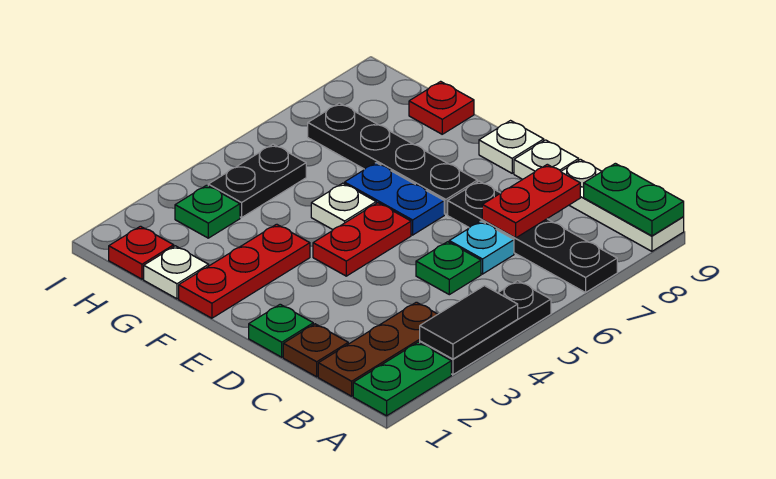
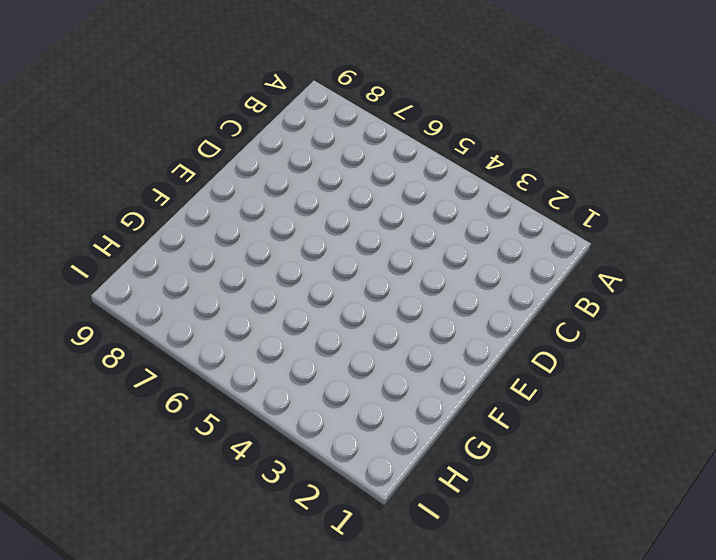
none -> green 1x2 plate [353,342,451,416]
none -> black 1x3 plate [420,281,551,375]
none -> black 1x4 plate [448,181,617,292]

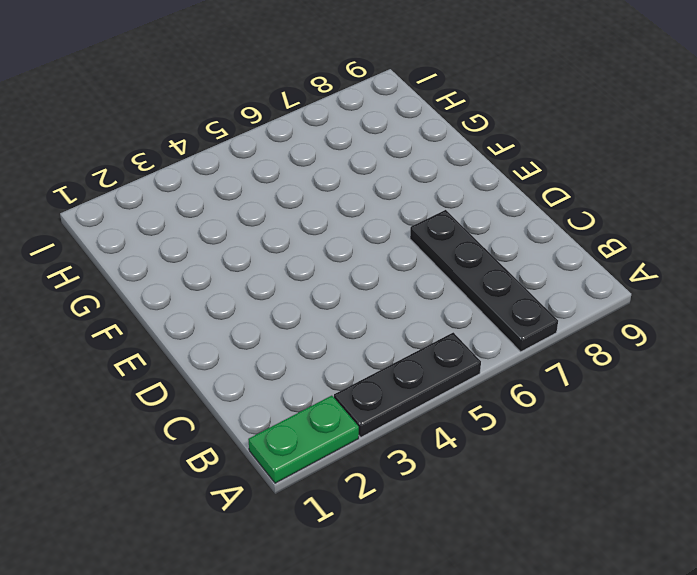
none -> white 1x3 plate [561,160,684,251]
none -> brown 1x3 plate [318,302,438,396]
none -> brown 1x1 plate [283,324,348,377]

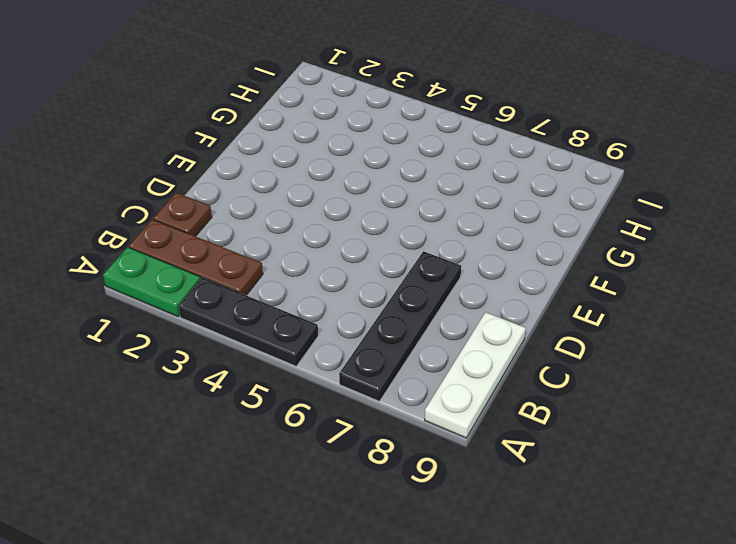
none -> green 1x1 plate [416,242,481,295]
none -> cyan 1x1 plate [449,221,514,274]
none -> green 1x1 plate [249,304,313,357]

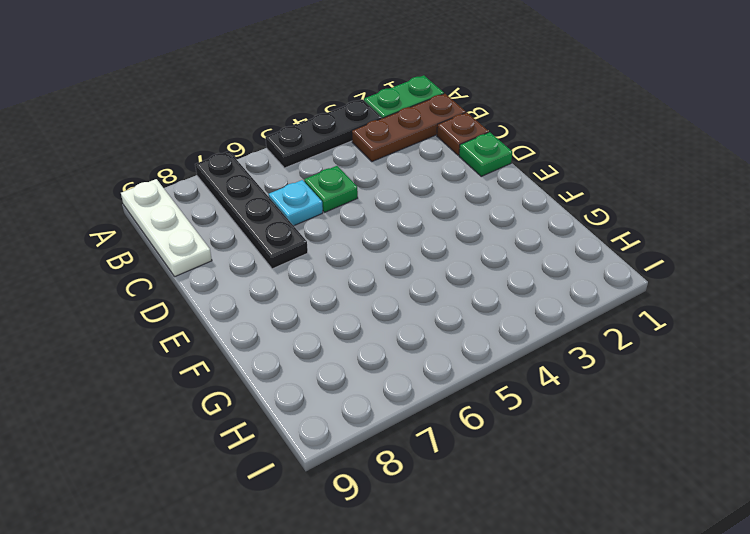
none -> white 1x1 plate [514,140,579,179]
none -> red 1x2 plate [313,203,411,276]
none -> blue 1x2 plate [345,163,444,235]

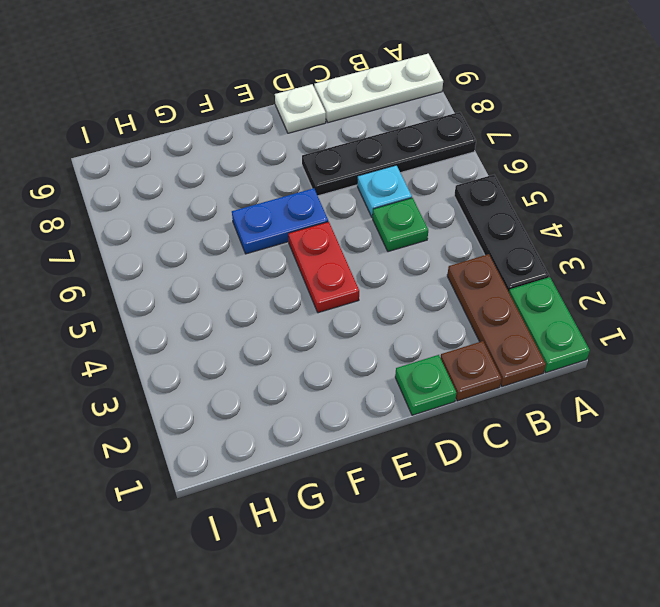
none -> black 1x4 plate [308,103,477,214]
none -> white 1x1 plate [479,121,544,173]
none -> red 1x3 plate [179,224,310,318]

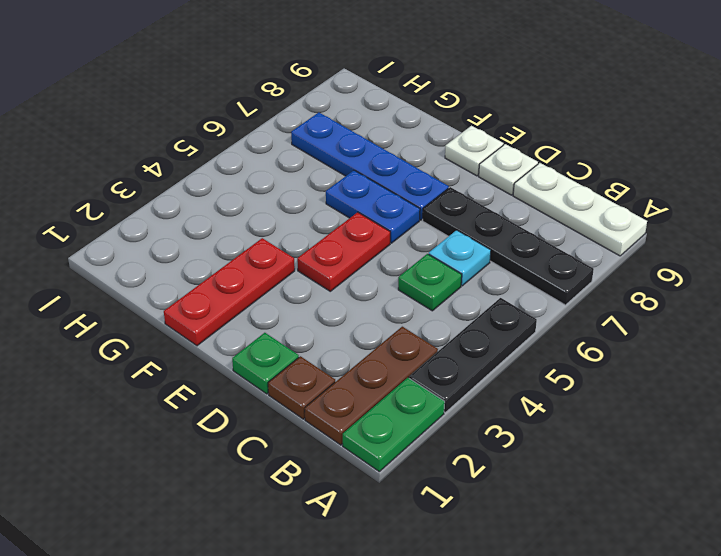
blue 1x4 plate [291,112,449,220] -> black 1x4 plate [308,103,477,214]
none -> white 1x1 plate [311,183,376,230]
none -> white 1x1 plate [144,246,209,299]
none -> red 1x1 plate [409,81,474,134]

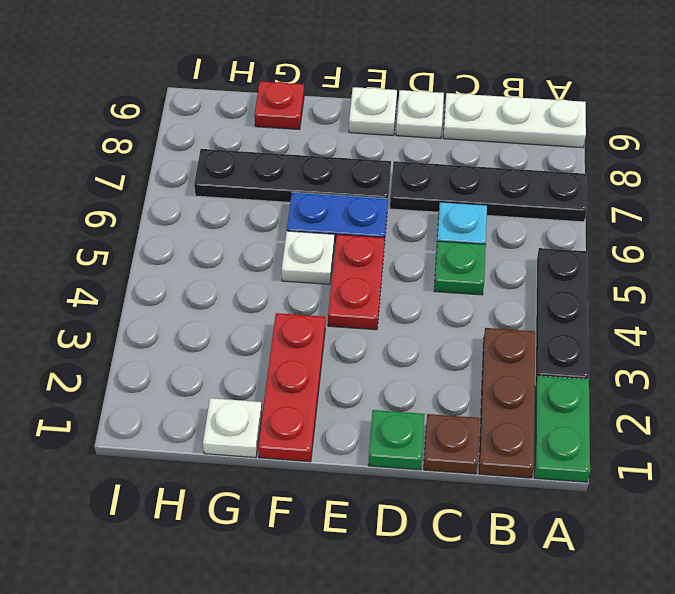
none -> red 1x1 plate [109,226,174,279]
none -> green 1x1 plate [175,185,240,238]
none -> black 1x2 plate [208,144,306,218]

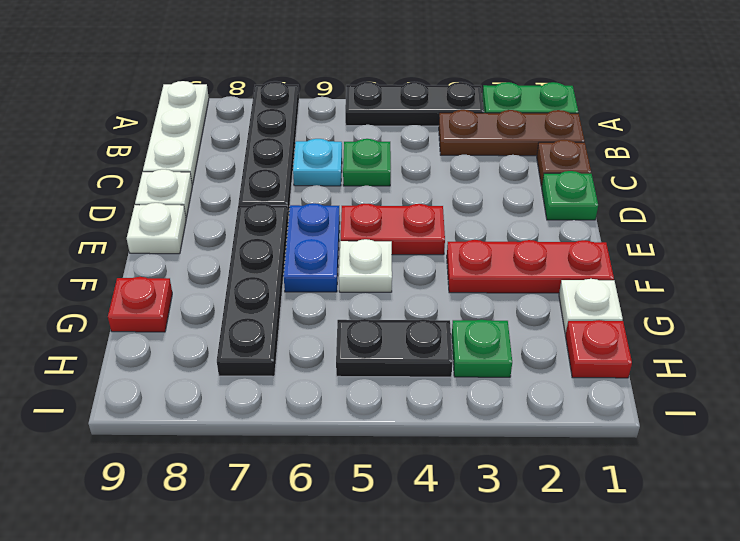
none -> black 1x2 tile [420,286,518,359]
none -> green 1x2 plate [584,163,684,236]
none -> red 1x2 plate [482,164,580,238]

